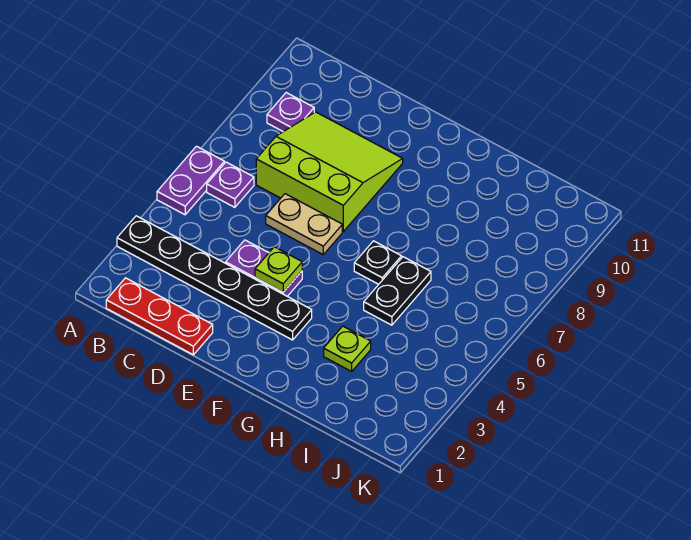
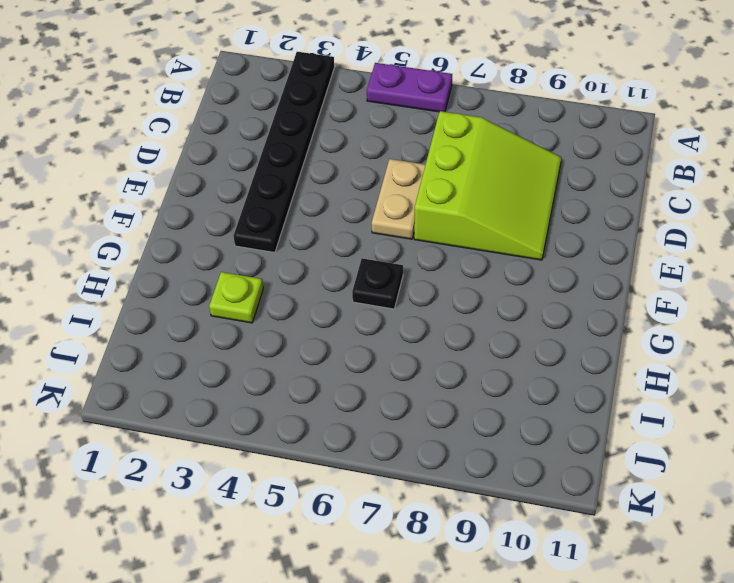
none -> red 1x3 plate [106,278,213,355]
none -> purple 1x1 plate [207,162,254,207]
none -> purple 1x1 plate [267,93,314,132]

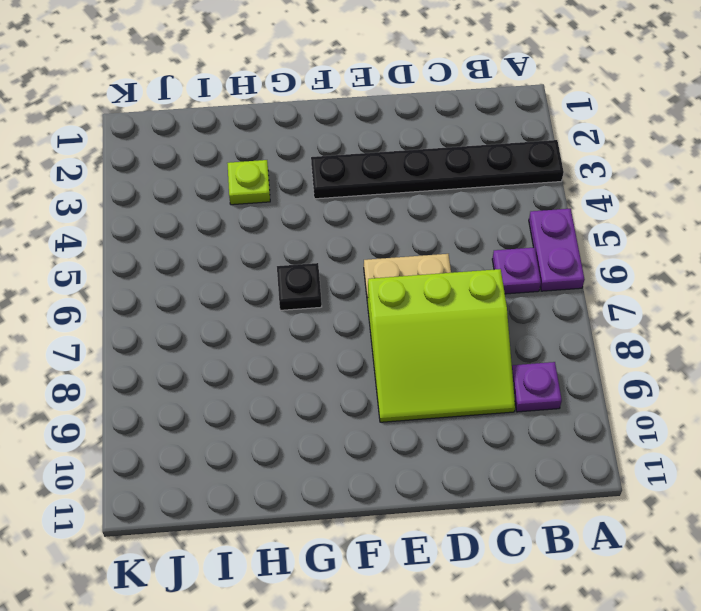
none -> red 1x3 plate [106,278,213,355]
none -> purple 1x2 plate [226,240,302,296]
none -> black 1x2 plate [364,257,431,325]

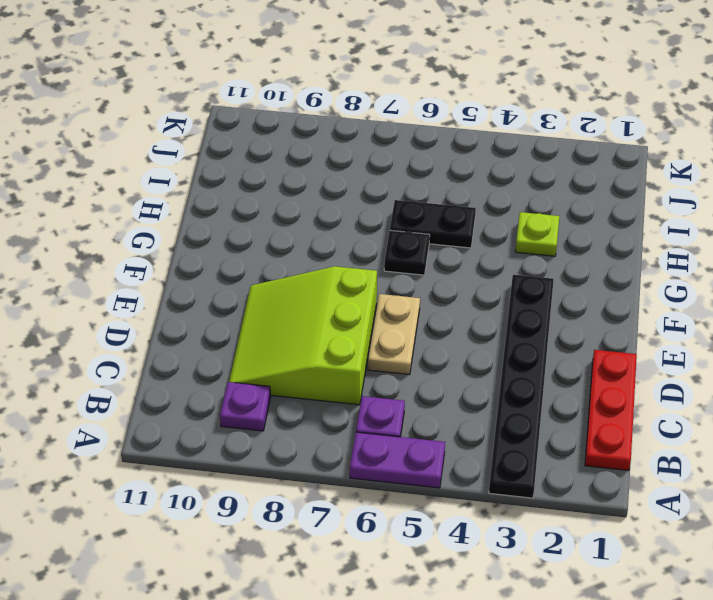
none -> purple 1x2 plate [226,240,302,296]
none -> lime 1x1 plate [255,247,302,292]

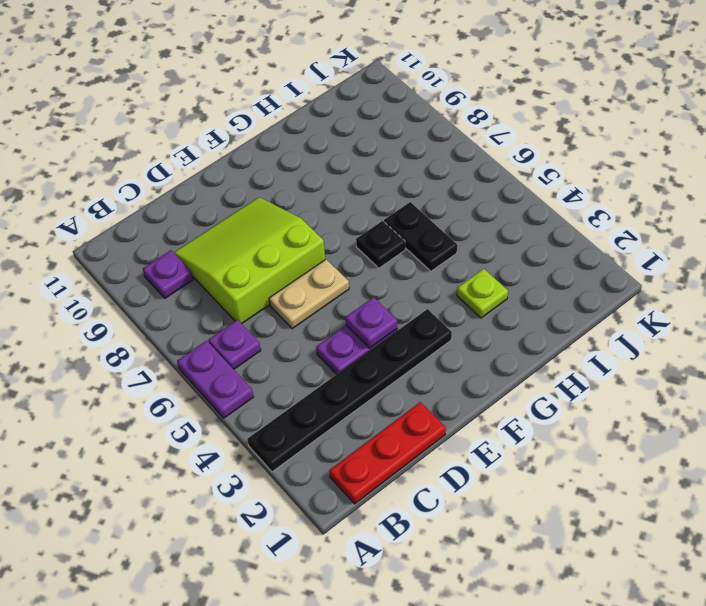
purple 1x1 plate [346,297,397,348] -> lime 1x1 plate [255,247,302,292]

